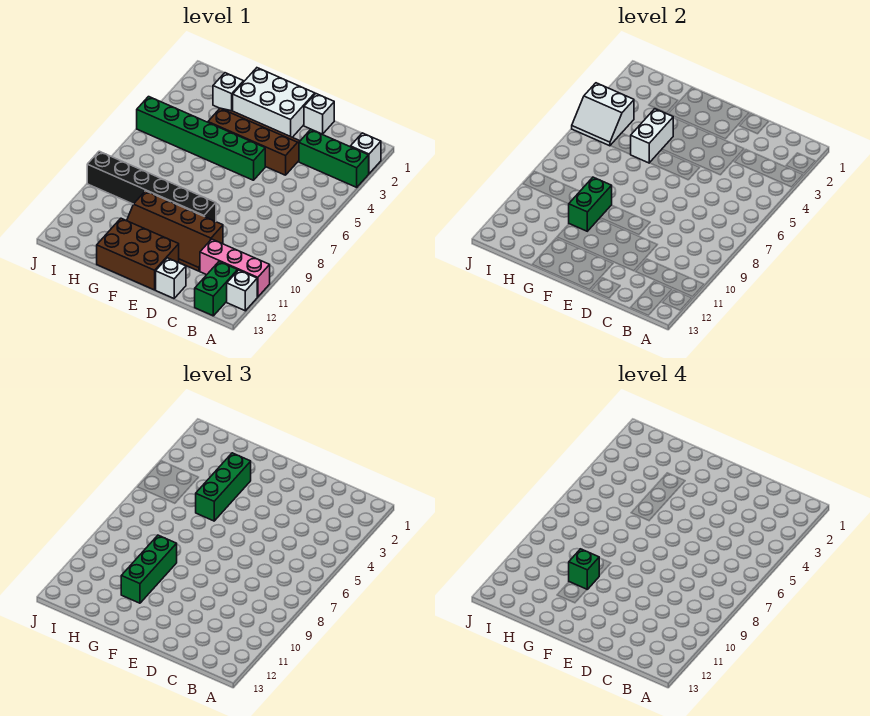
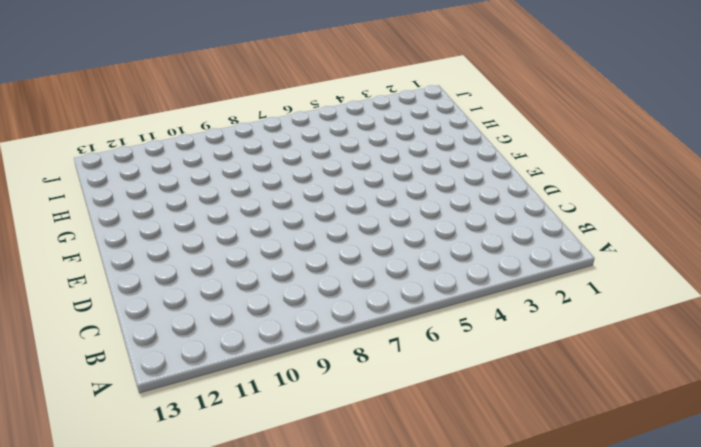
none -> white 1x1 brick [350,133,381,174]
none -> green 1x3 brick [299,130,369,187]
none -> pink 1x3 brick [200,239,270,297]

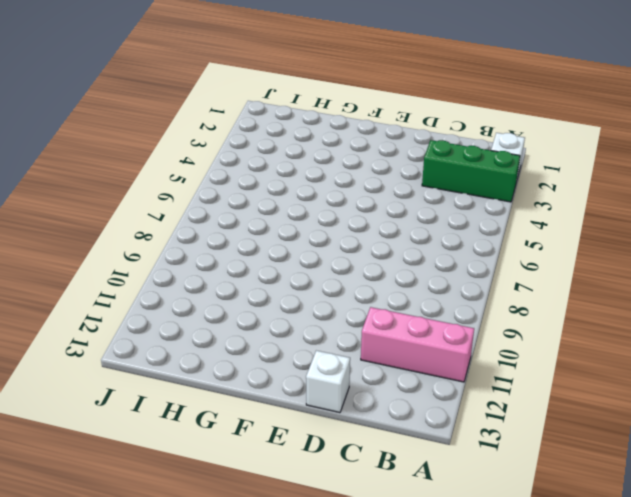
none -> white 1x1 brick [227,270,257,311]
none -> green 1x2 brick [195,262,238,316]
none -> white 1x1 brick [304,94,334,134]

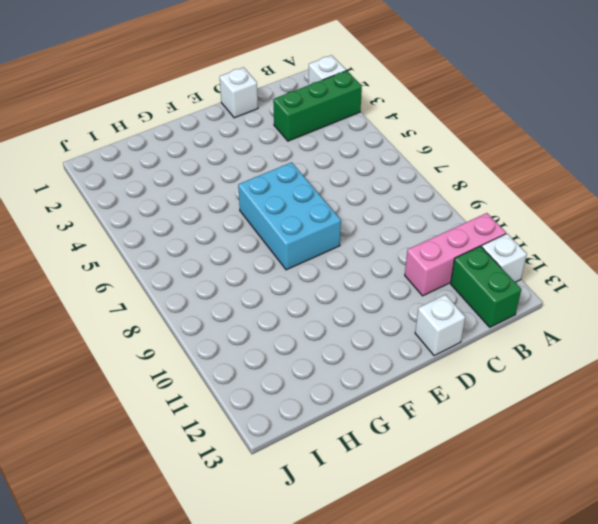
cyan 2x3 brick [238,162,341,270] -> none
none -> brown 2x4 slope [208,108,300,175]
none -> brown 2x4 slope [127,191,223,271]
none -> white 2x3 brick [233,68,315,137]

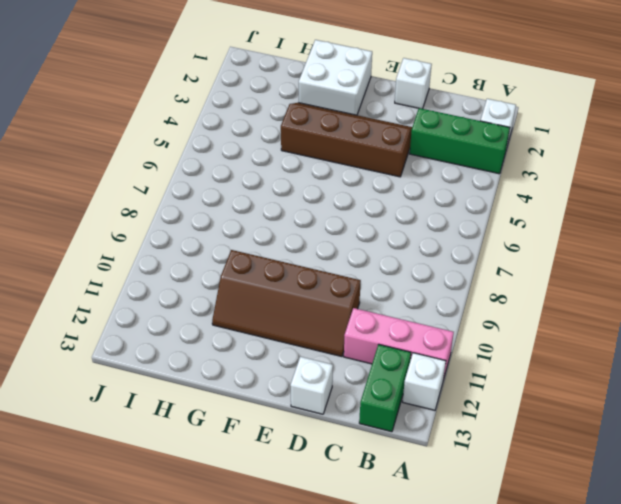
white 2x2 brick [299,40,372,115] -> white 2x3 brick [233,68,315,137]
none -> green 1x6 brick [137,97,265,180]
none -> black 1x6 brick [87,151,216,222]
none -> brown 2x3 brick [97,218,179,290]

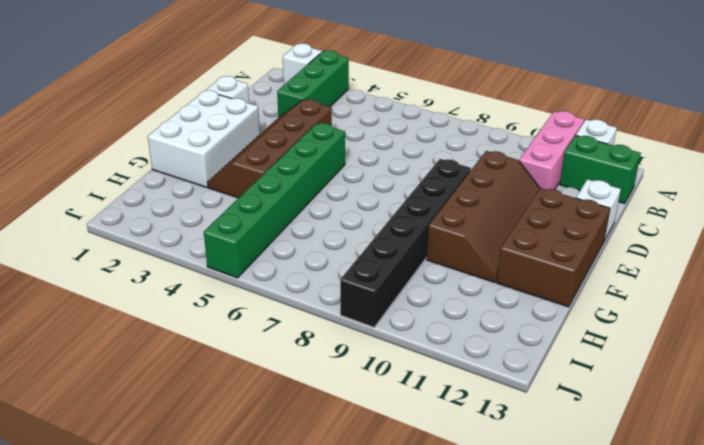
none -> white 1x1 brick [213,73,244,111]
none -> white 1x2 brick [631,109,673,163]
none -> green 1x2 brick [569,177,612,231]

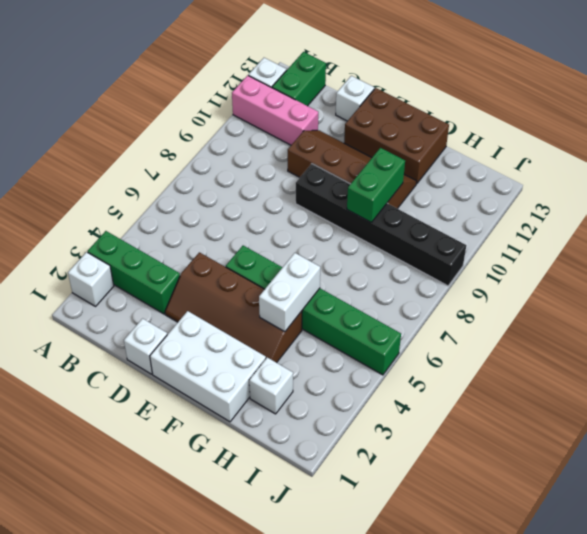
none -> white 2x2 slope [572,83,634,146]
none -> green 1x3 brick [196,453,251,521]
none -> green 1x3 brick [121,535,177,603]

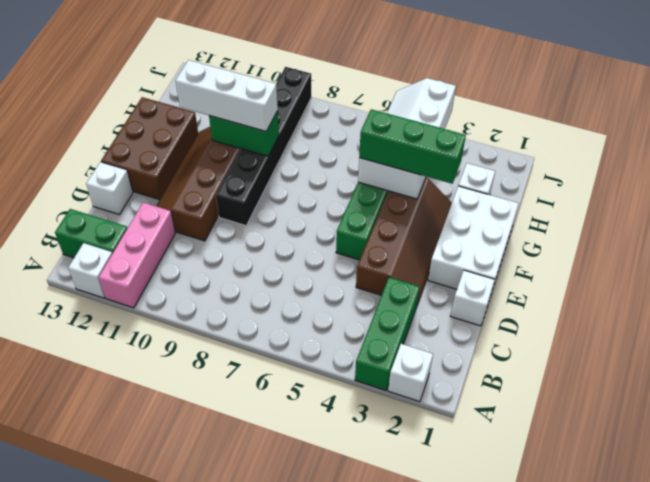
white 1x3 brick [176,60,278,131] -> green 1x3 brick [121,535,177,603]
none -> green 1x1 brick [569,549,599,589]

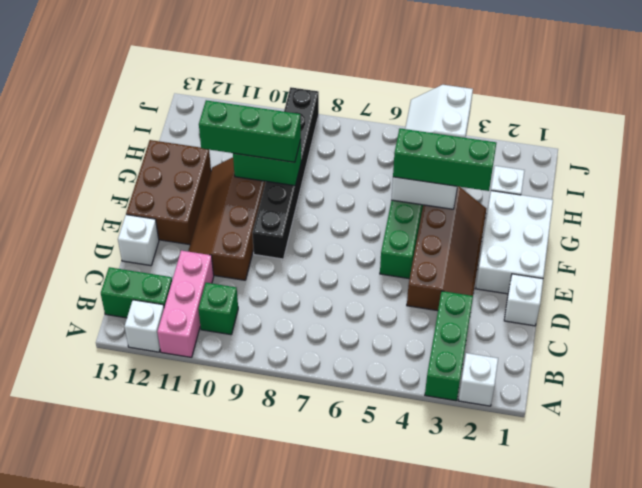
green 1x1 brick [198,283,238,335] -> green 1x1 brick moved to [569,549,599,589]

